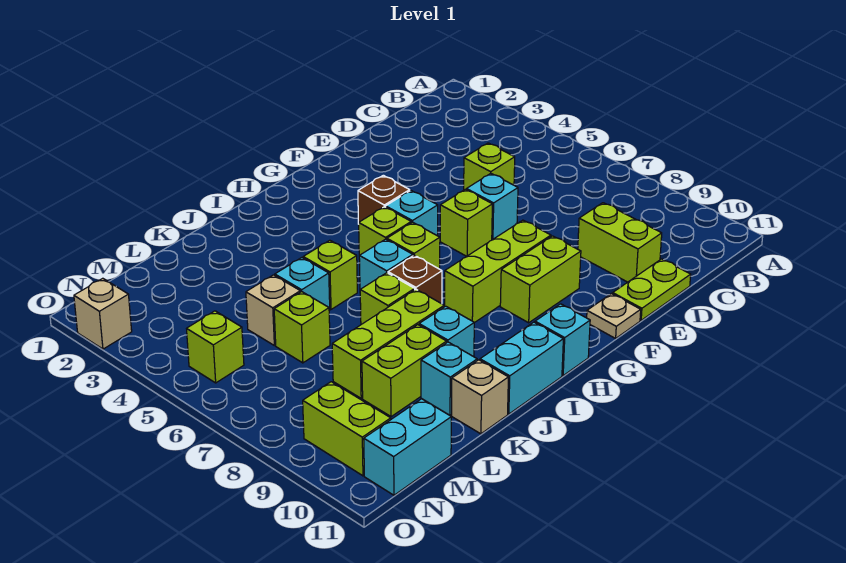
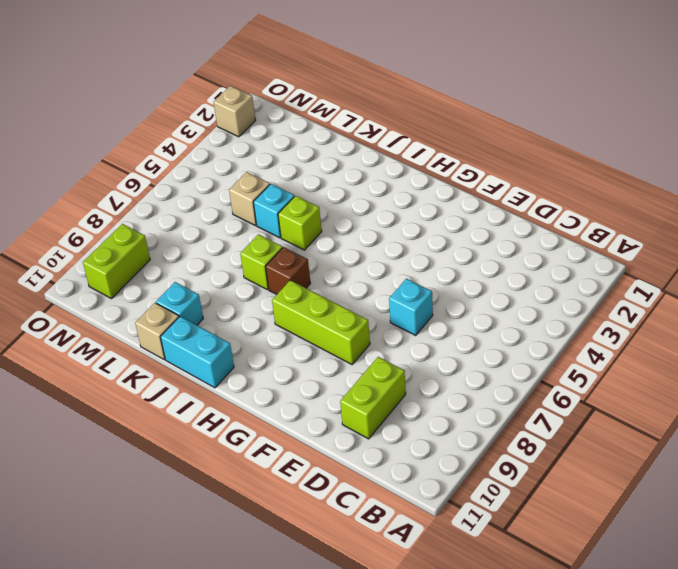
none -> lime 1x1 brick [464,143,515,190]
none -> lime 1x2 plate [613,259,691,320]
none -> lime 1x1 brick [440,189,492,256]
none -> lime 1x2 brick [500,236,581,323]

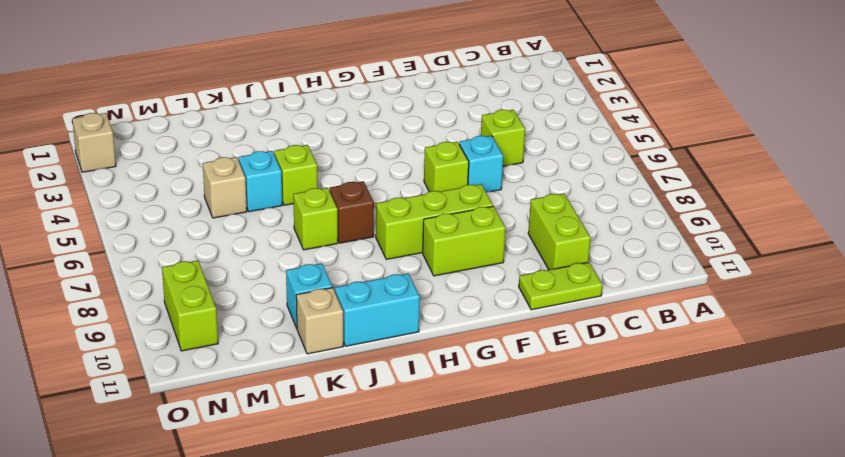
none -> tan 1x1 plate [587,294,641,338]
none -> brown 1x1 brick [358,175,410,224]
none -> cyan 1x1 brick [386,191,438,236]
none -> lime 1x1 brick [359,207,411,255]

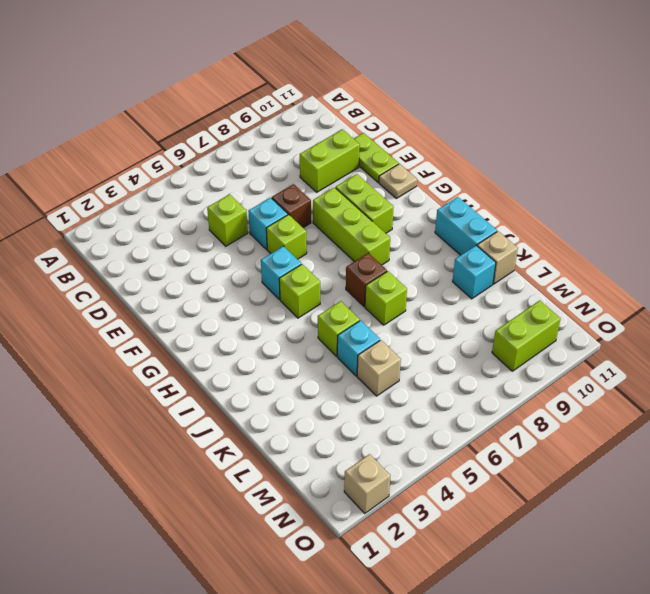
brown 1x1 brick [272,184,311,228] -> brown 1x1 brick moved to [358,175,410,224]
none -> lime 1x1 brick [387,222,440,269]
none -> cyan 1x1 brick [535,304,590,375]
none -> cyan 1x1 brick [359,239,413,289]
none -> lime 1x3 brick [332,289,444,398]

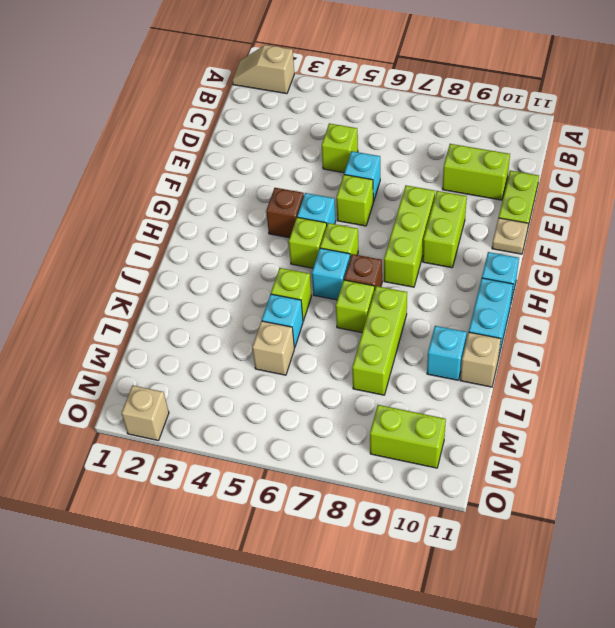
tan 1x2 slope [232,45,294,94] -> none
none -> cyan 1x1 brick [419,306,474,357]
none -> lime 1x2 brick [362,325,447,417]
none -> lime 1x1 brick [274,292,330,363]
none -> cyan 1x2 brick [364,399,451,495]

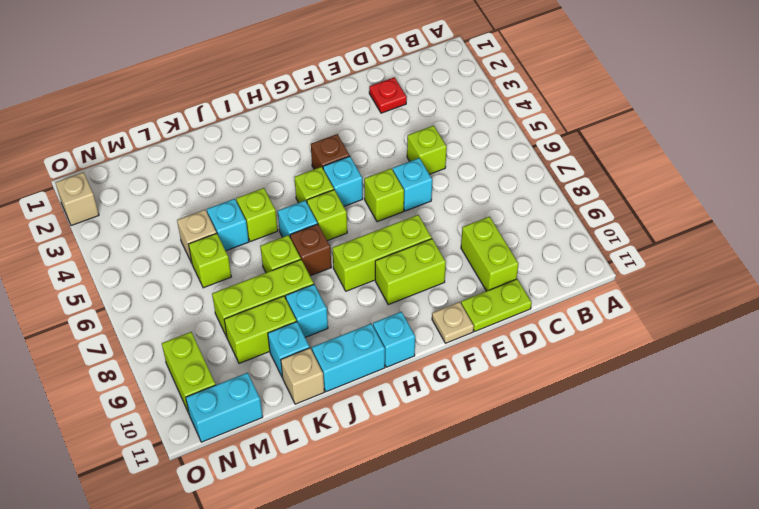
red 1x1 plate [369,77,407,113] -> none
none -> lime 1x1 brick [187,311,244,383]

